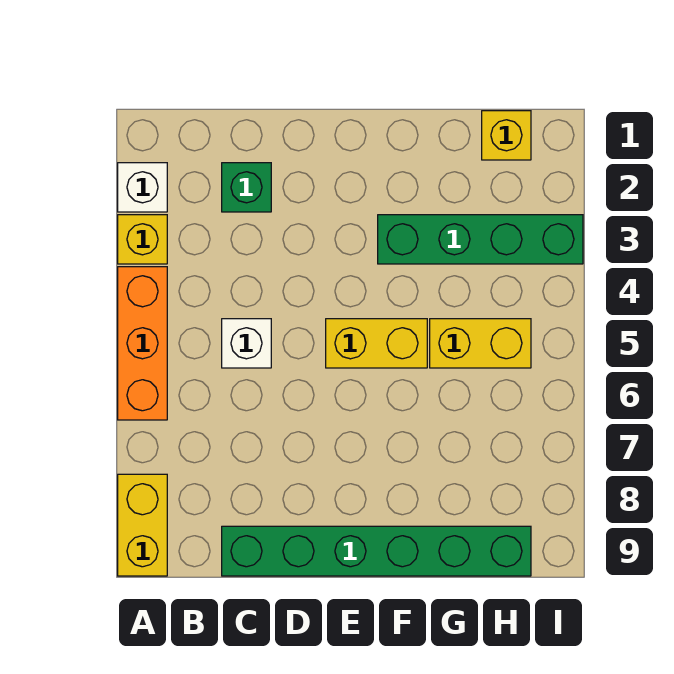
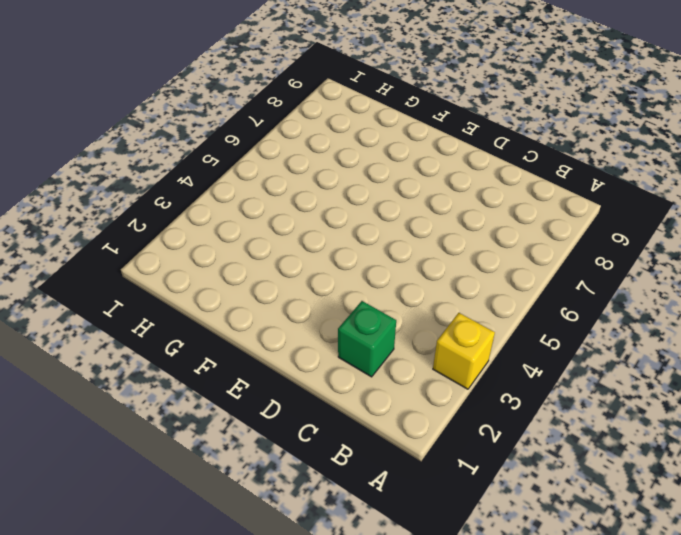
none -> white 1x1 brick [118,163,167,212]
none -> orange 1x3 brick [118,267,167,420]

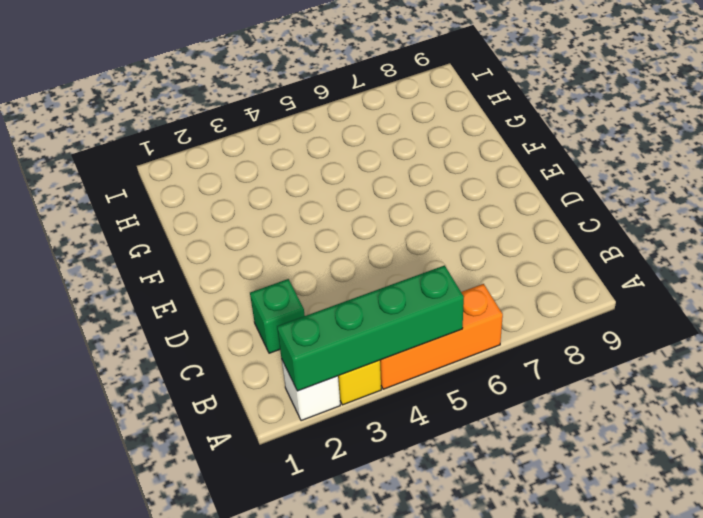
green 1x4 brick [277,265,464,391] -> green 1x4 brick turned to [378,215,583,264]
none -> yellow 1x2 brick [118,474,167,576]
none -> white 1x1 brick [222,319,271,368]

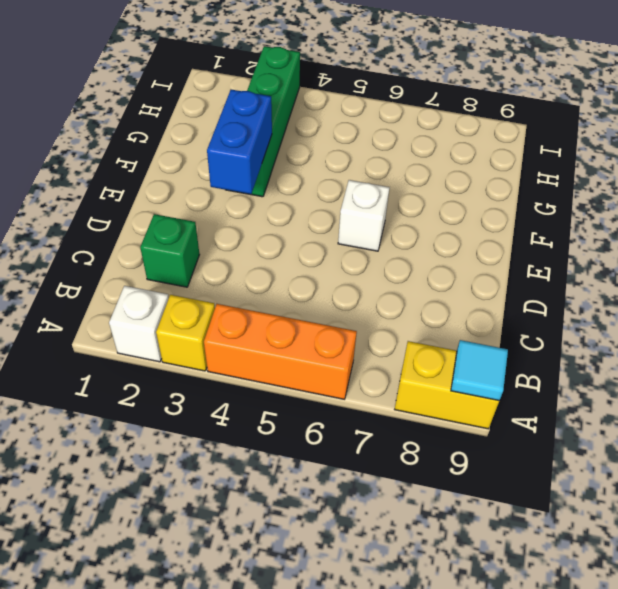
cyan 1x1 tile [451,340,508,401] -> none
blue 1x2 brick [207,90,272,194] -> none
white 1x1 brick [338,180,390,251] -> white 1x1 brick moved to [222,319,271,368]
none -> green 1x6 brick [222,526,531,576]
none -> yellow 1x2 brick [326,319,427,368]

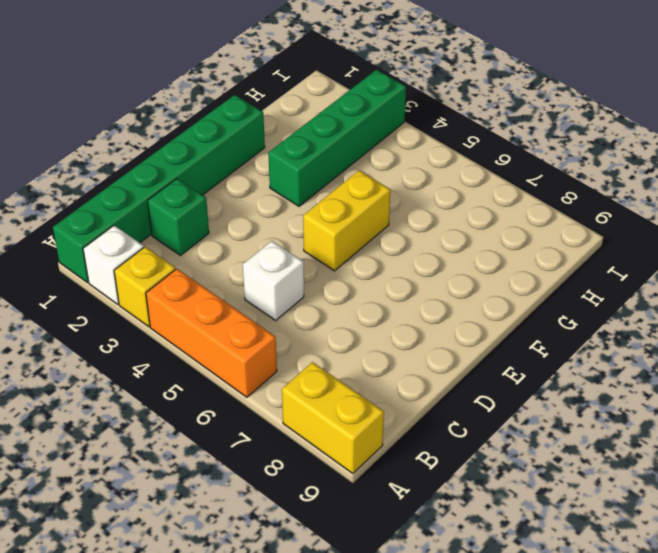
green 1x6 brick [53,95,265,283] -> green 1x6 brick moved to [222,526,531,576]
none -> yellow 1x2 brick [430,319,531,368]
none -> yellow 1x1 brick [482,111,531,160]

